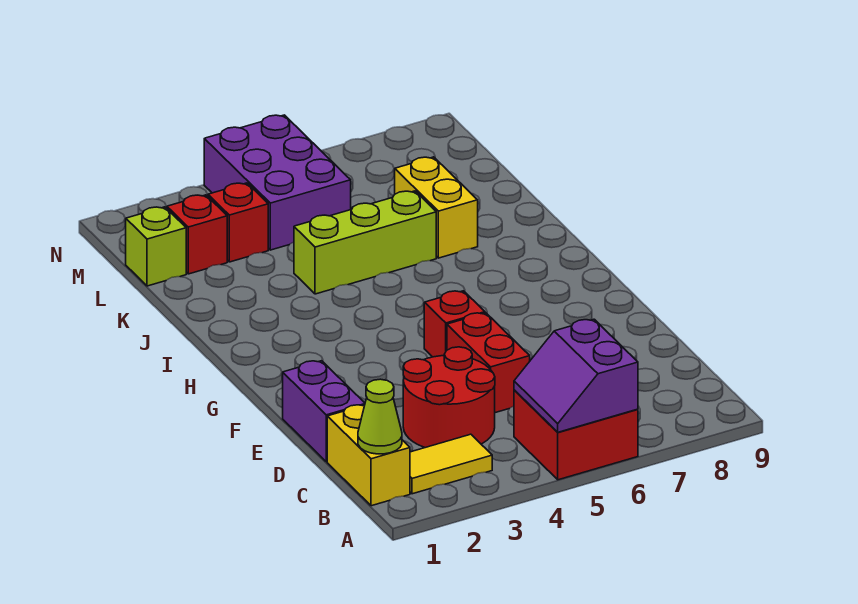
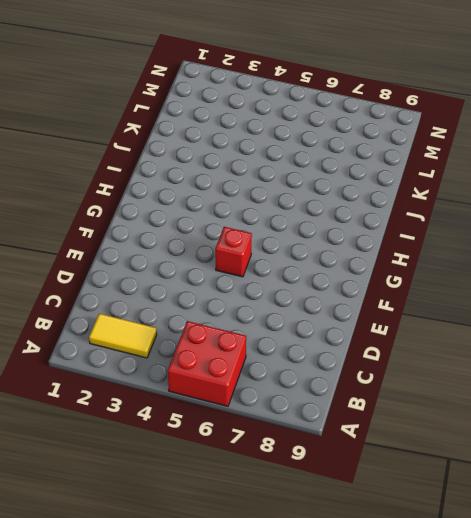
none -> yellow 1x2 brick [327,405,410,506]
none -> red 2x2 round brick [403,347,495,448]
none -> purple 1x2 brick [283,361,365,462]

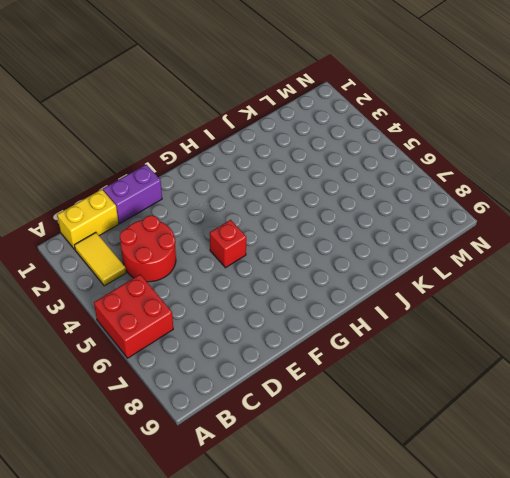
none -> red 1x2 brick [447,313,530,413]
none -> lime 1x3 brick [294,191,436,294]
none -> yellow 1x2 brick [395,157,478,258]

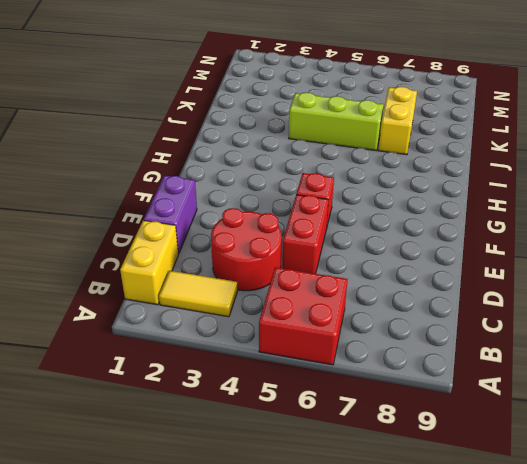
none -> lime 1x1 brick [126,207,186,286]
none -> red 1x1 brick [167,195,227,274]
none -> red 1x1 brick [208,183,268,262]

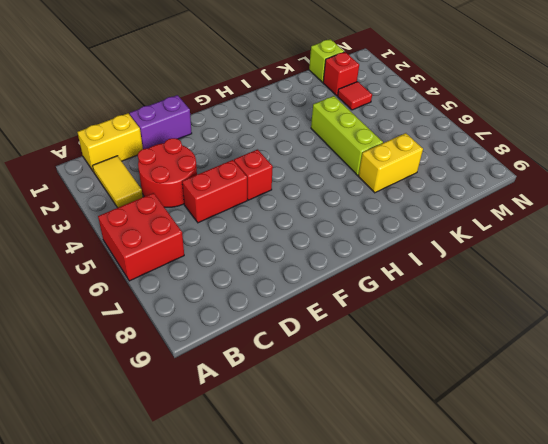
red 1x1 tile [338,82,372,110] -> red 1x1 brick [208,183,268,262]
none -> purple 2x3 brick [204,115,351,250]
none -> purple 2x2 slope [514,319,638,432]
none -> lime 1x1 cone [358,379,402,454]

